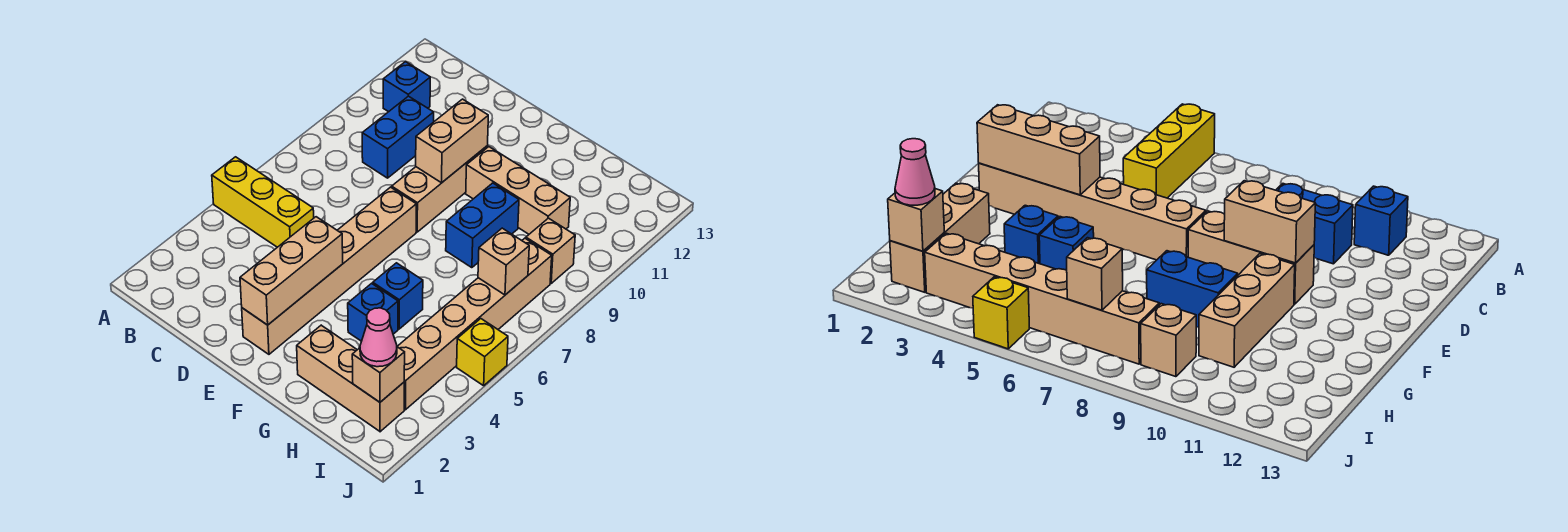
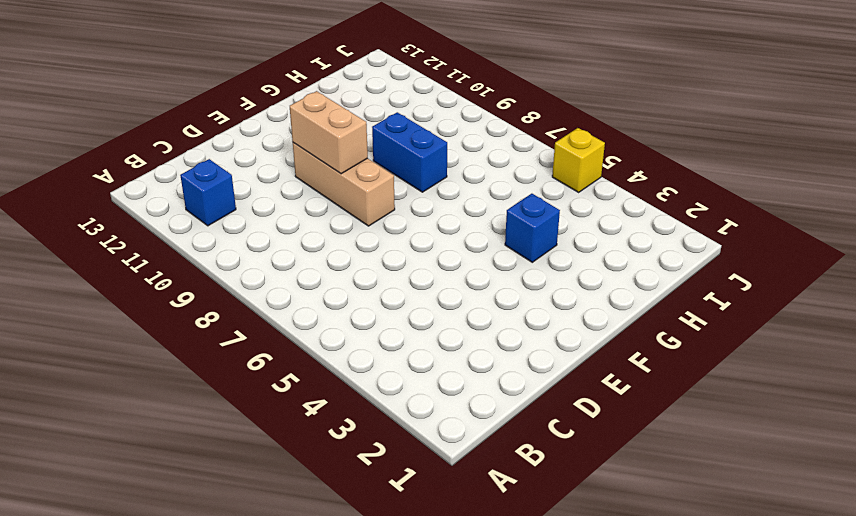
none -> yellow 1x3 brick [212,157,314,247]
none -> blue 1x2 brick [362,96,434,178]
none -> tan 1x6 brick [242,187,416,354]

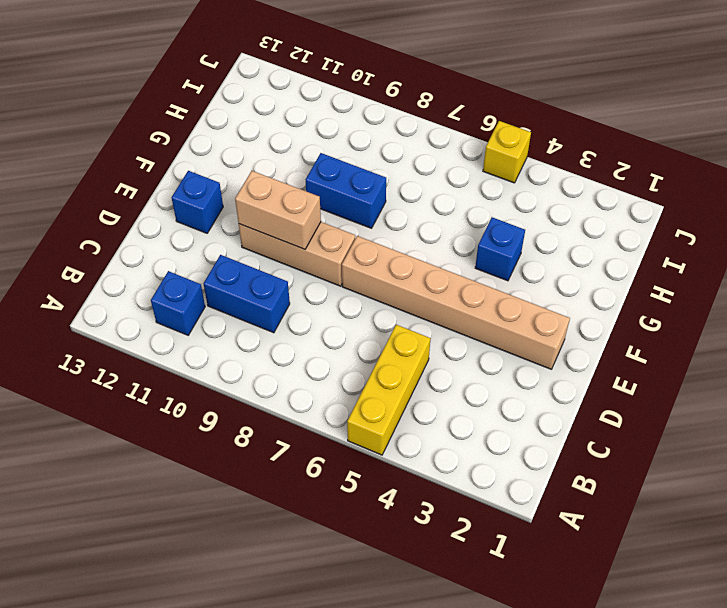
blue 1x1 brick [172,171,223,233] -> blue 1x1 brick moved to [373,263,423,329]
none -> tan 1x3 brick [466,147,570,234]
none -> tan 1x3 brick [297,325,404,432]
none -> tan 1x6 brick [397,238,552,410]

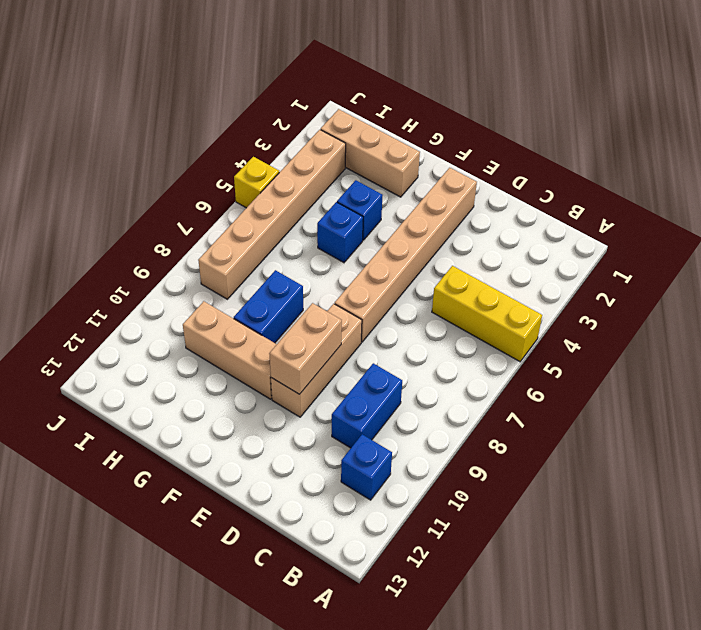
none -> tan 1x1 brick [526,218,575,283]
none -> tan 1x3 brick [240,217,343,325]
none -> tan 1x1 brick [352,347,405,402]

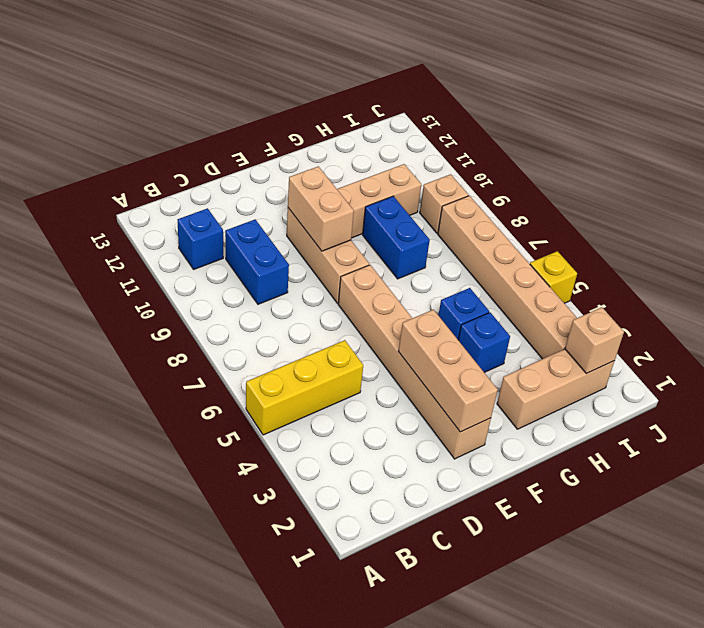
none -> tan 1x1 brick [478,228,529,295]
none -> pink 1x1 cone [360,308,397,367]

